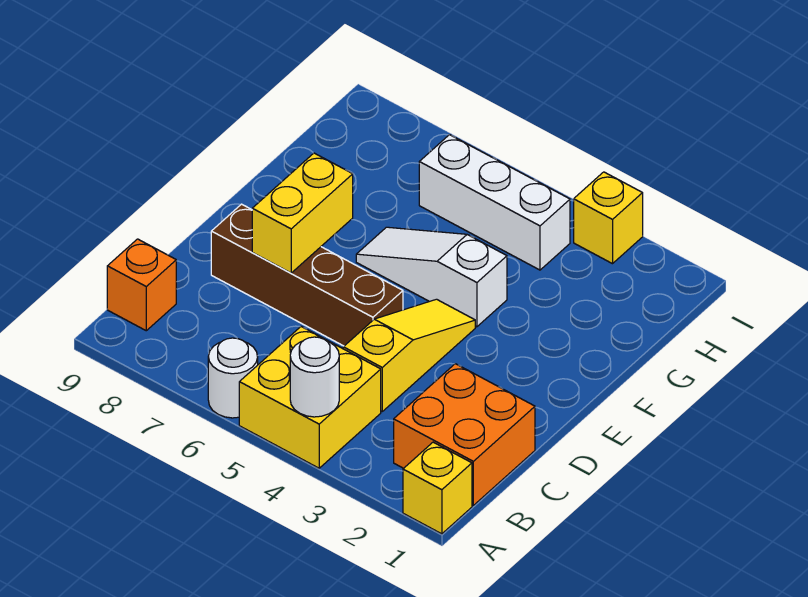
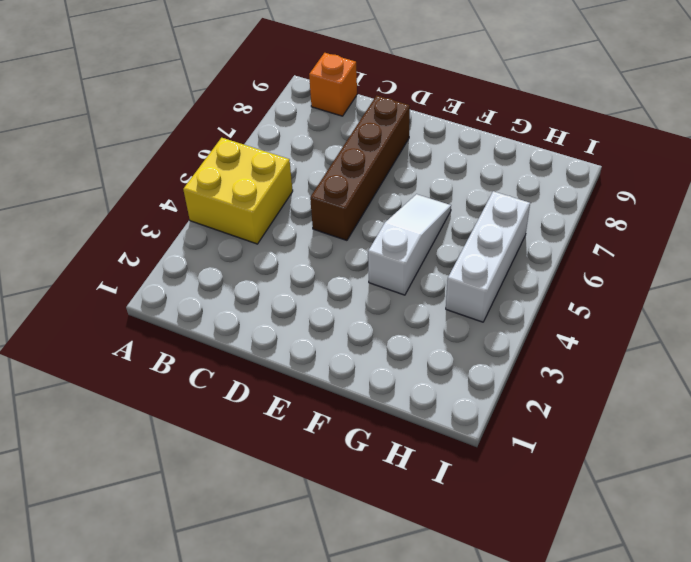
none -> yellow 1x1 brick [403,442,472,534]
none -> white 1x1 round brick [208,338,258,418]
none -> orange 2x2 brick [394,364,535,505]

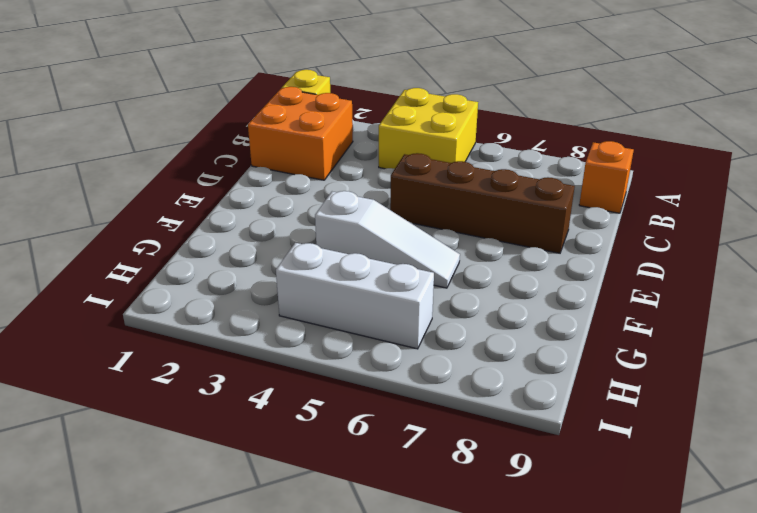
none -> white 1x1 round brick [208,338,258,418]
none -> yellow 1x3 slope [343,299,475,411]
none -> yellow 1x1 brick [574,172,643,264]

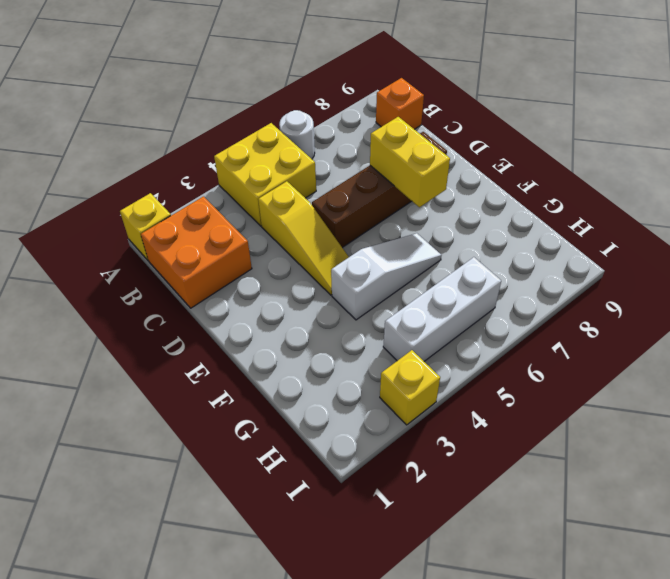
none -> white 1x1 round brick [290,337,339,417]

